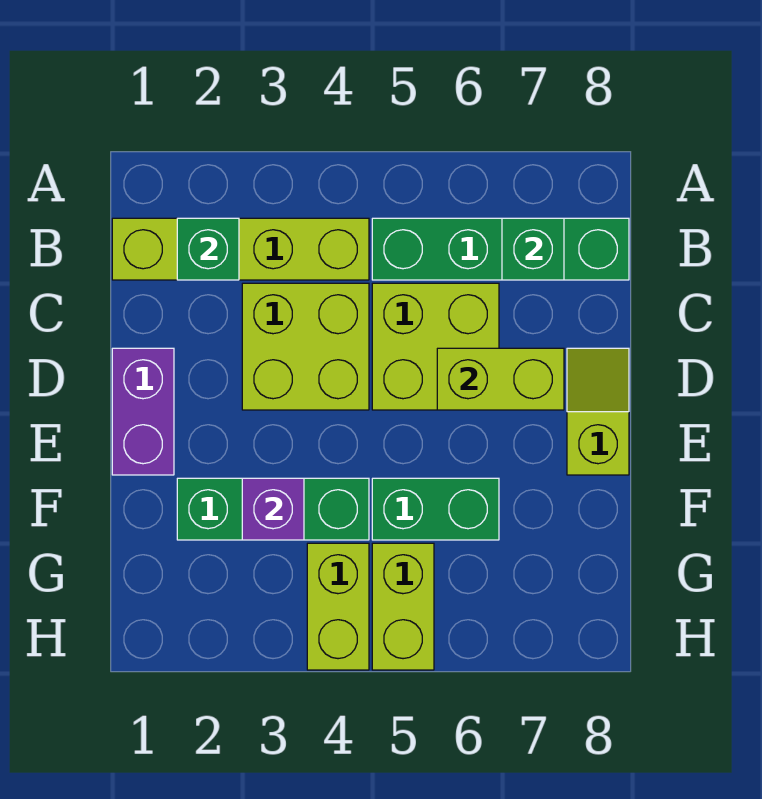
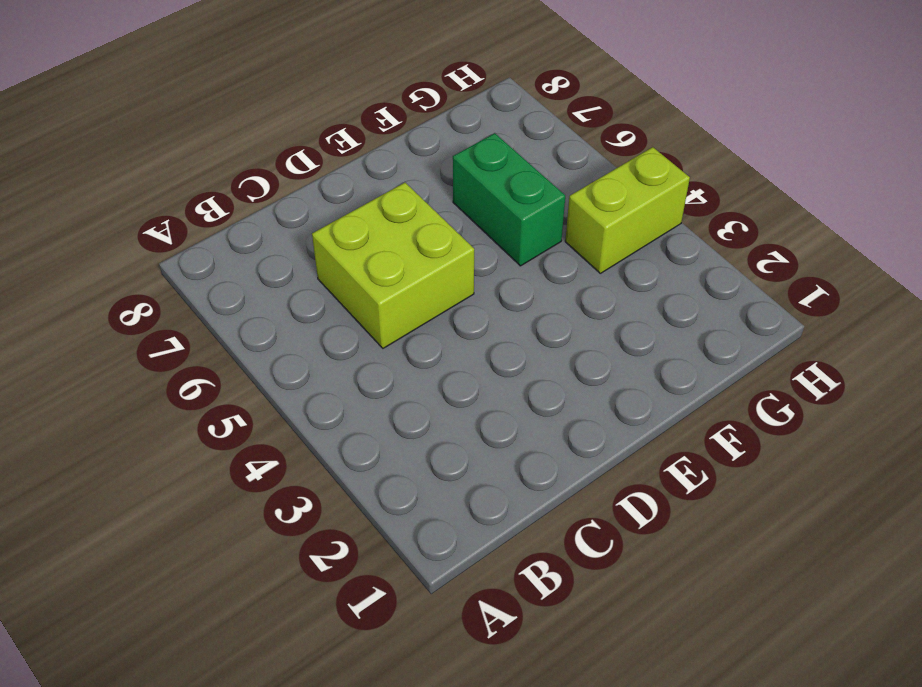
none -> lime 1x4 brick [112,218,369,280]
none -> green 1x4 brick [372,218,629,280]
none -> lime 2x2 brick [242,283,369,410]

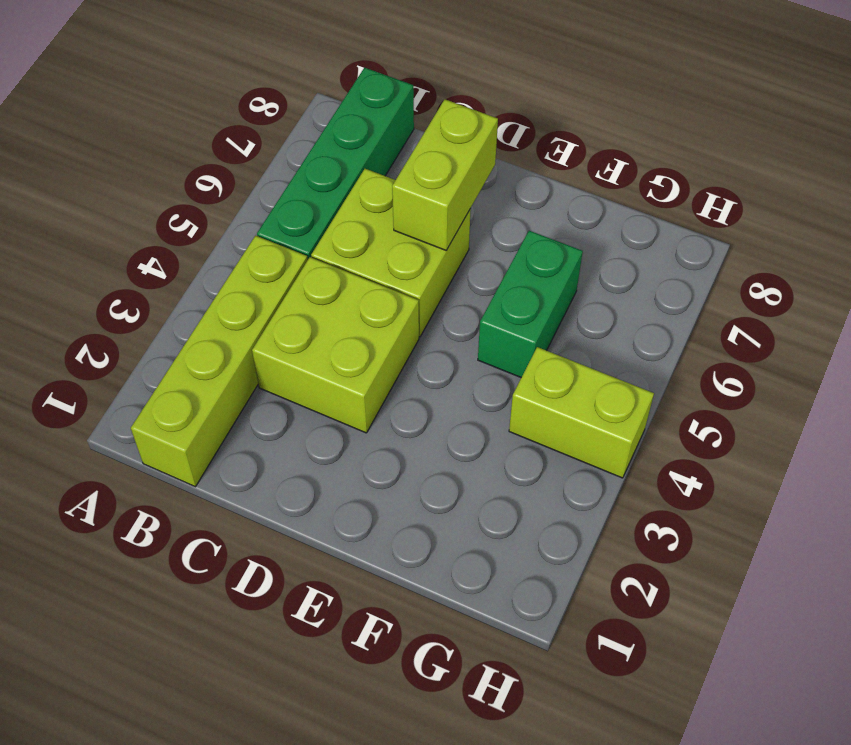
none -> purple 1x2 brick [112,348,174,475]
none -> lime 1x2 slope [567,348,629,475]
none -> green 1x3 brick [177,478,369,540]

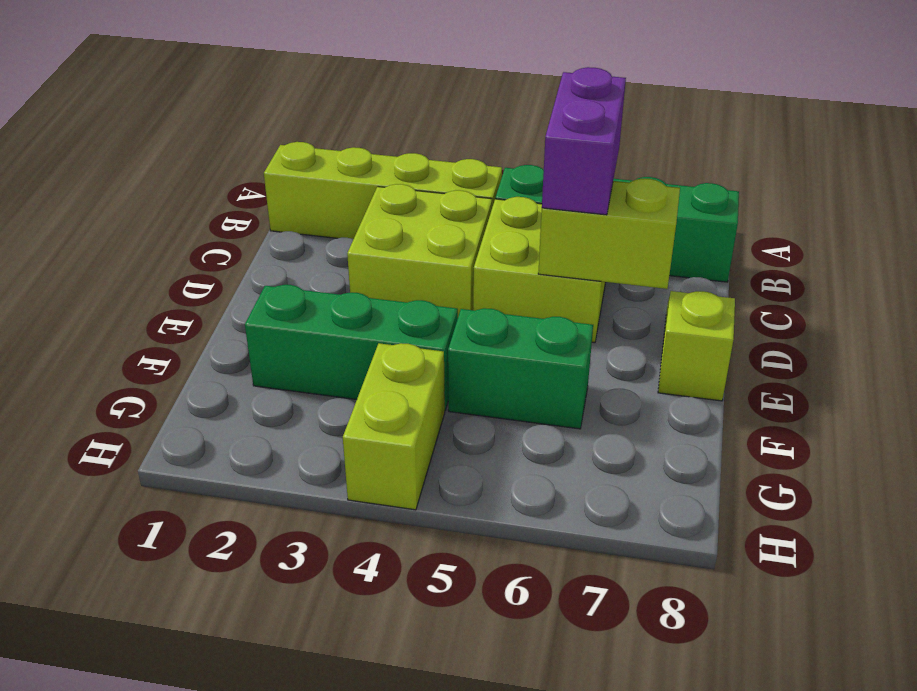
purple 1x2 brick [542,67,626,215] -> purple 1x2 brick moved to [112,348,174,475]
none -> lime 1x2 brick [372,543,434,670]
none -> green 1x1 brick [177,218,239,280]
none -> green 1x1 brick [502,218,564,280]

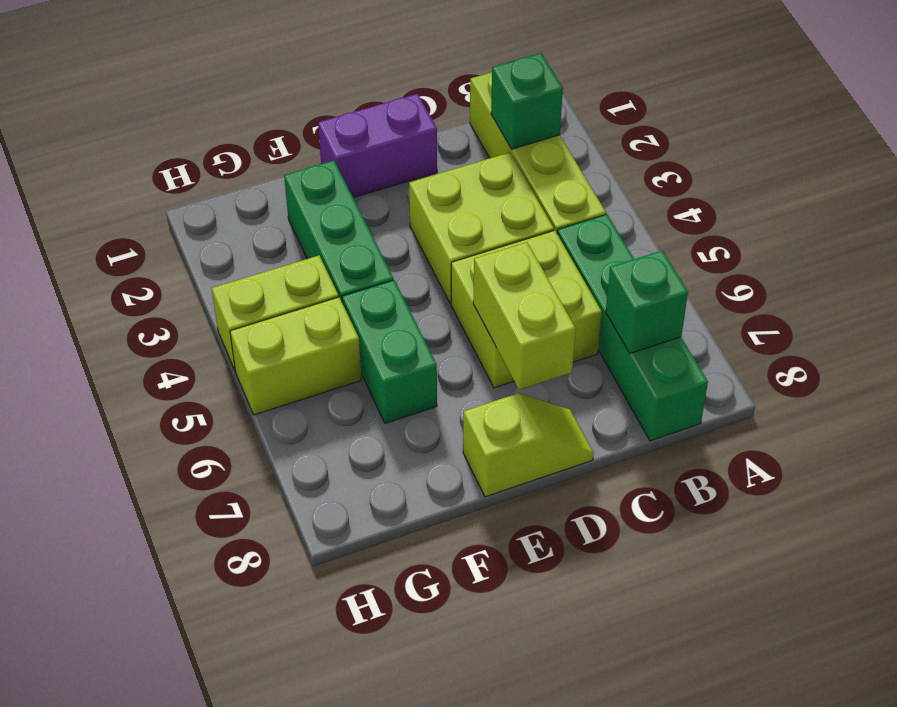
none -> purple 1x1 brick [242,478,304,540]

